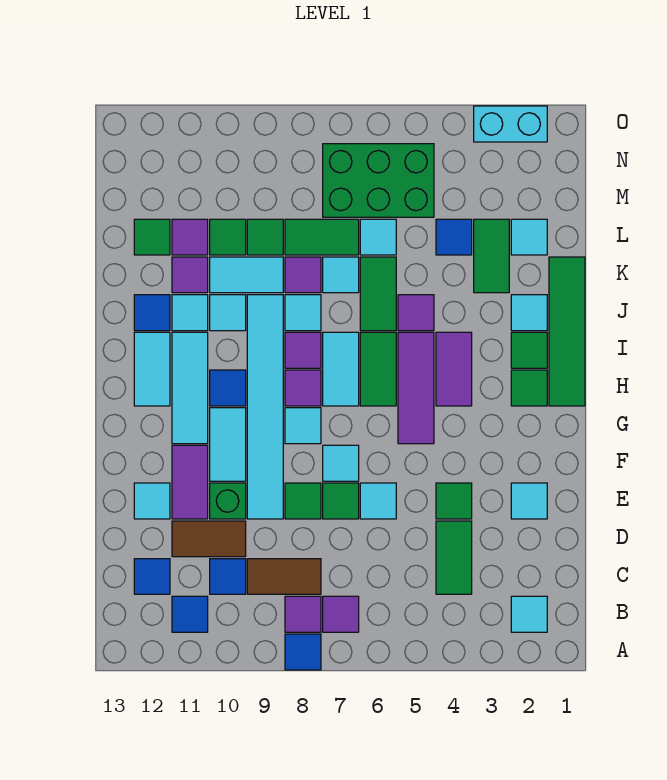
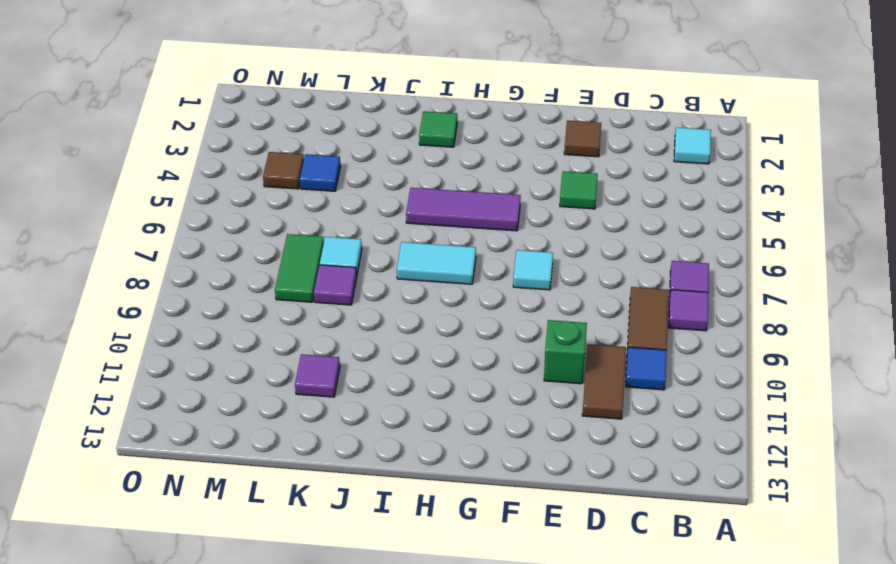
brown 1x1 tile [564,121,601,157] -> cyan 1x1 tile [511,483,547,519]
brown 1x1 tile [263,152,304,189] -> none
none -> blue 1x1 tile [285,634,321,670]
none -> blue 1x1 tile [172,596,208,632]
none -> green 1x2 tile [436,521,472,594]
none -> blue 1x1 tile [134,559,170,594]

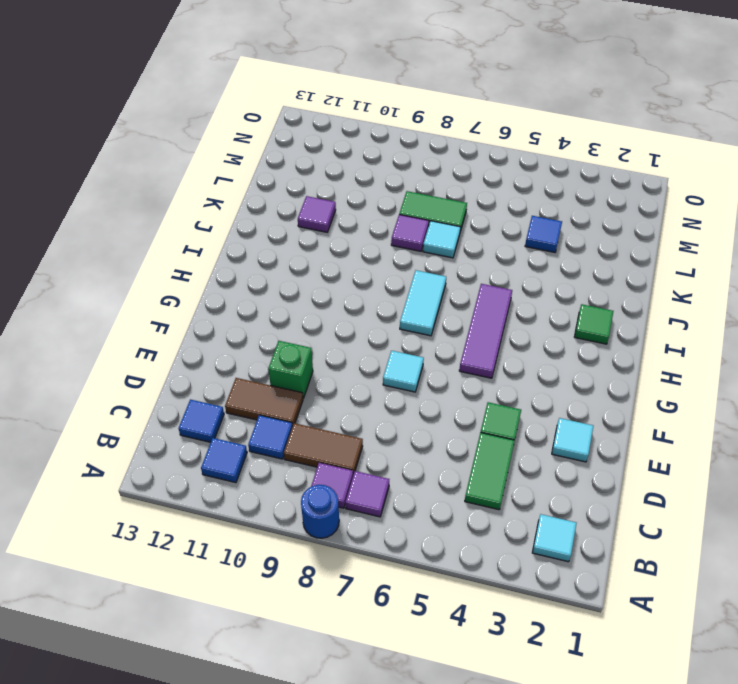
blue 1x1 round brick [301,485,339,538] -> blue 1x1 tile [285,634,321,670]
none -> cyan 1x1 tile [360,483,396,519]
none -> green 1x1 tile [323,483,359,519]
none -> green 1x1 tile [285,483,321,519]
none -> cyan 1x6 tile [247,295,283,519]

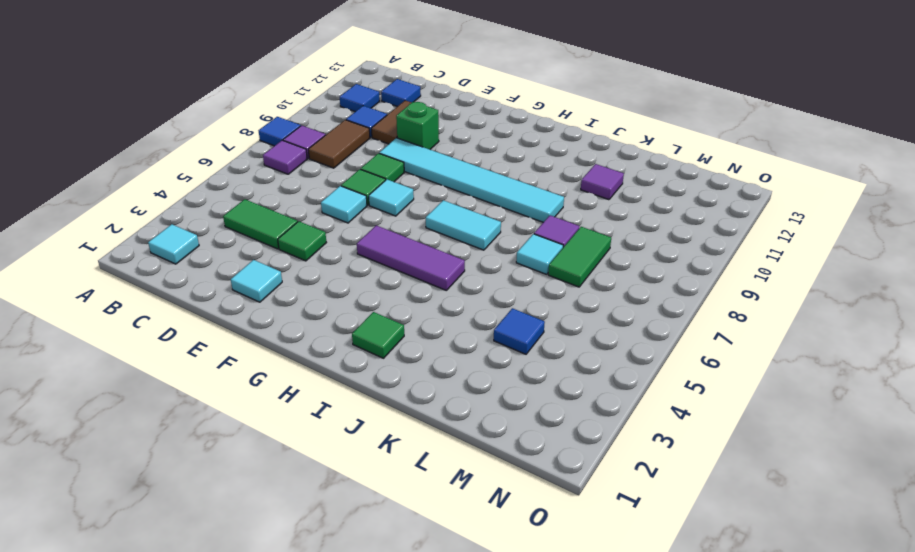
none -> purple 1x2 tile [172,445,208,519]
none -> cyan 1x1 tile [134,483,170,519]
none -> cyan 1x2 tile [210,408,246,481]
none -> cyan 1x1 tile [285,408,321,444]

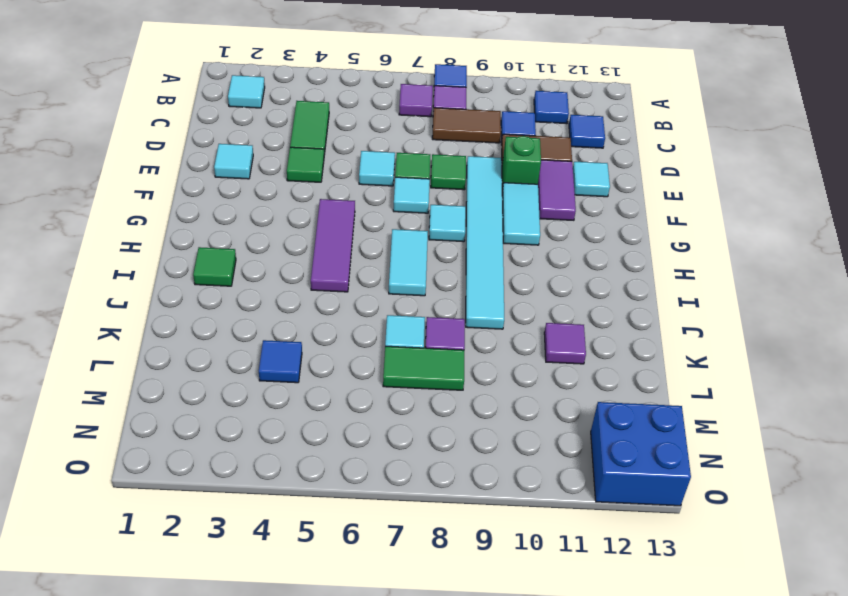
blue 2x2 brick [591,402,691,506] -> none
none -> cyan 1x3 tile [172,332,208,444]
none -> green 1x4 tile [549,257,585,406]
none -> green 1x1 tile [511,370,547,406]
none -> purple 1x2 tile [436,332,472,406]

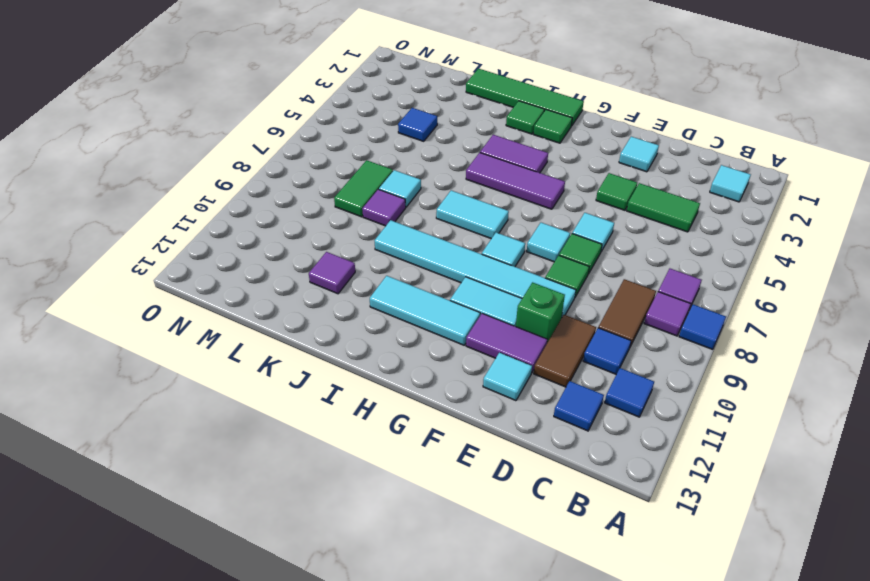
none -> green 1x2 tile [360,332,396,406]
none -> purple 1x1 tile [285,370,321,406]
none -> blue 1x1 tile [210,370,246,406]
none -> cyan 1x2 tile [134,332,170,406]

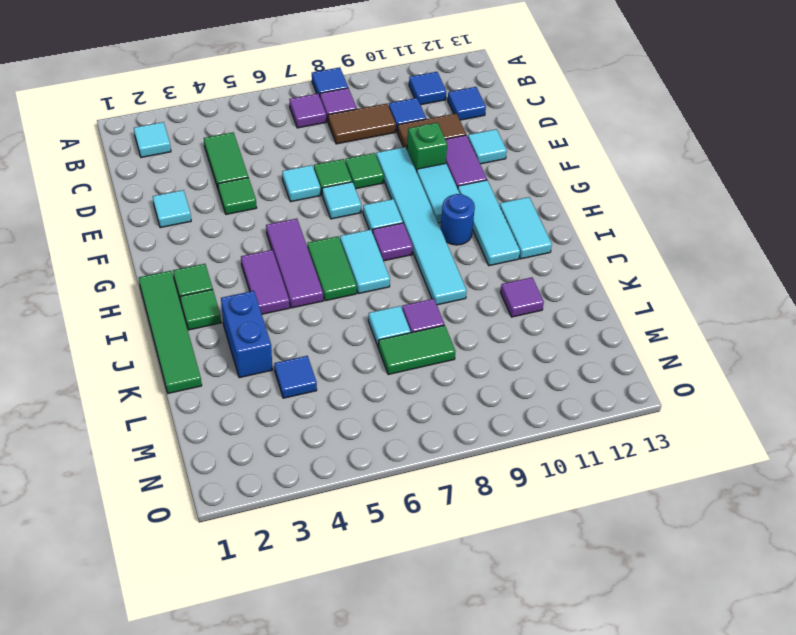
blue 1x1 round brick [441,194,475,245] -> blue 1x1 tile [210,370,246,406]
blue 1x2 brick [221,291,273,378] -> green 1x2 tile [474,219,509,293]
none -> purple 1x1 tile [285,332,321,368]
none -> cyan 1x1 tile [511,295,547,331]
none -> purple 1x1 tile [398,295,434,331]
none -> green 1x2 tile [360,257,396,331]

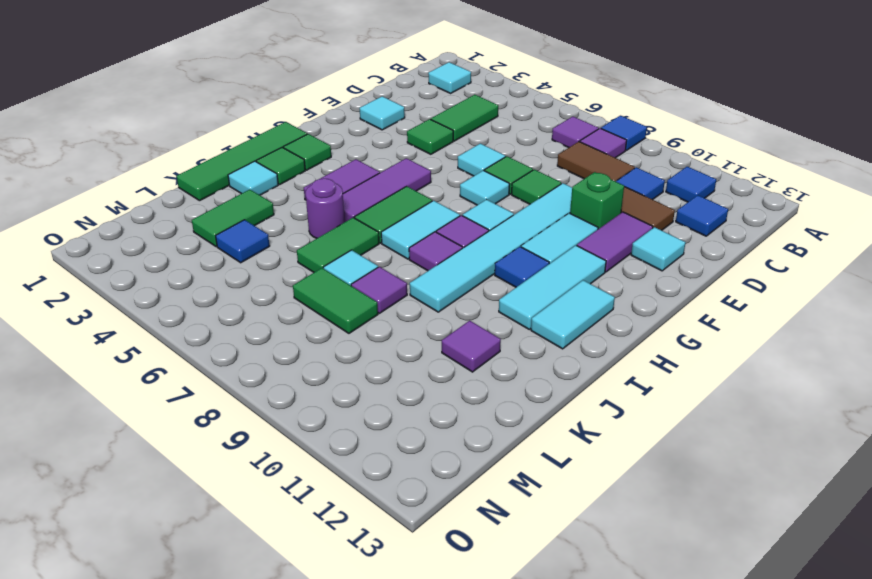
purple 1x1 round brick [306,179,345,239] -> purple 1x1 tile [398,295,434,331]
none -> cyan 1x1 tile [285,295,321,331]
none -> cyan 1x1 tile [210,295,246,331]
none -> cyan 1x1 tile [172,295,208,331]
none -> blue 1x1 tile [134,295,170,331]

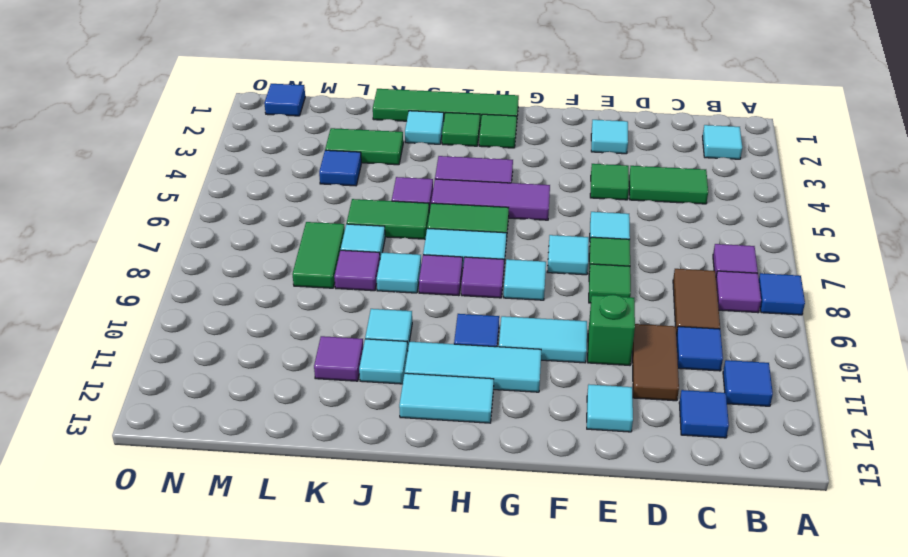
blue 1x1 tile [264,84,305,116] -> blue 1x1 tile moved to [134,295,170,331]
none -> cyan 1x6 tile [247,295,283,519]
none -> purple 1x2 tile [172,445,208,519]
none -> cyan 1x2 tile [210,257,283,293]
none -> cyan 1x1 tile [511,219,547,255]

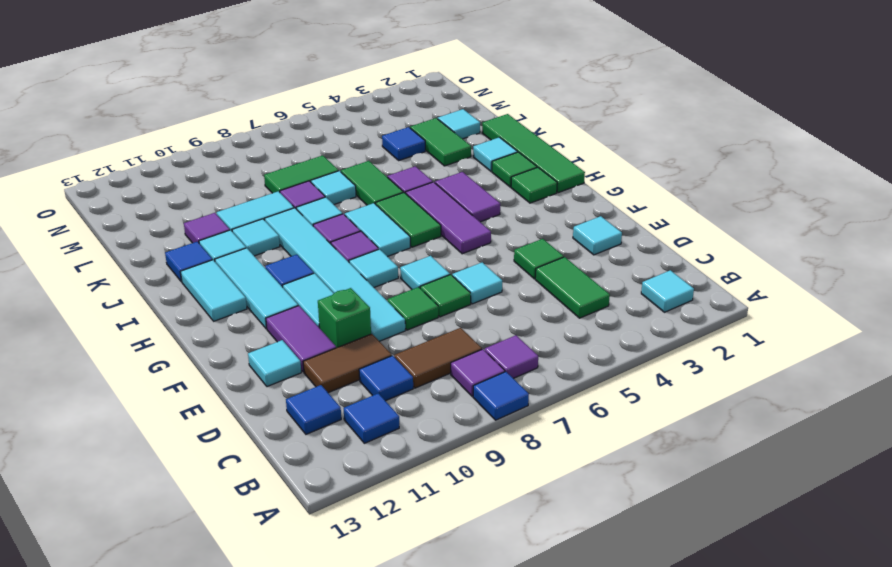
none -> cyan 1x1 tile [360,219,396,255]
none -> green 1x1 tile [247,219,283,255]
none -> green 1x1 tile [210,219,246,255]
none -> purple 1x1 tile [172,219,208,255]

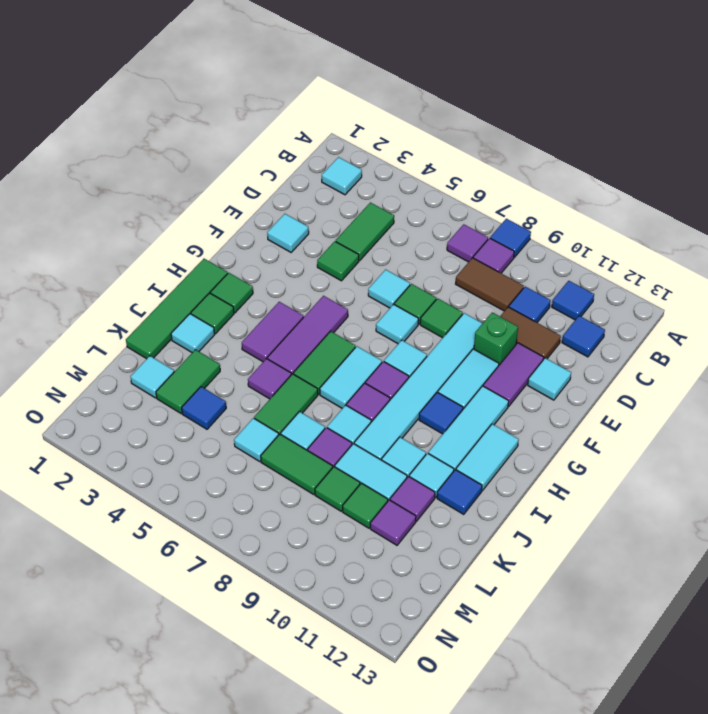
none -> green 1x1 tile [134,219,170,255]
none -> green 2x3 brick [323,144,434,217]
none -> cyan 1x2 brick [474,106,547,142]

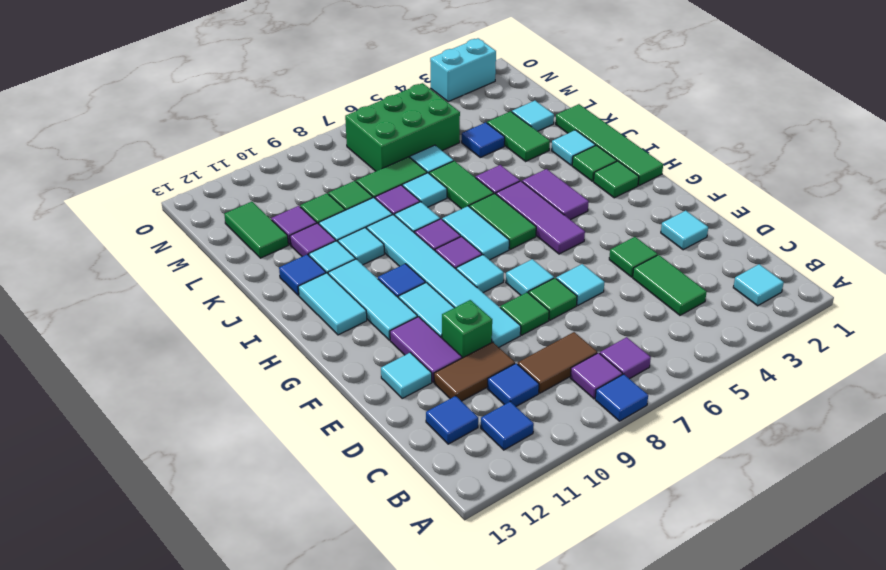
green 1x2 tile [224,202,288,258] -> green 1x1 tile [134,219,170,255]

